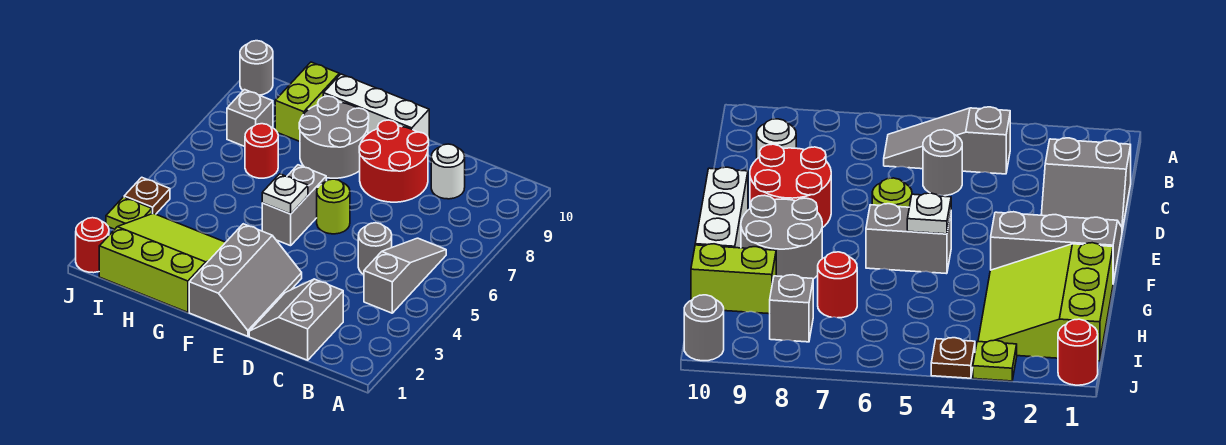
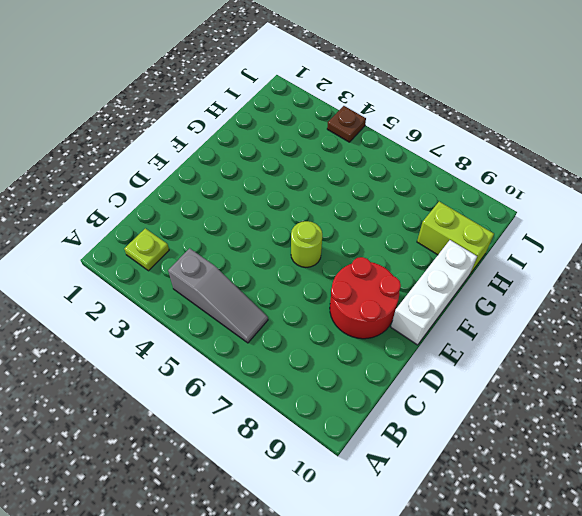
lime 1x1 plate [124,228,169,271] -> lime 1x1 plate moved to [106,197,152,229]
none -> grey 2x2 slope [249,279,343,360]
none -> grey 1x1 round brick [358,223,392,274]
none -> white 1x1 round brick [431,144,465,199]

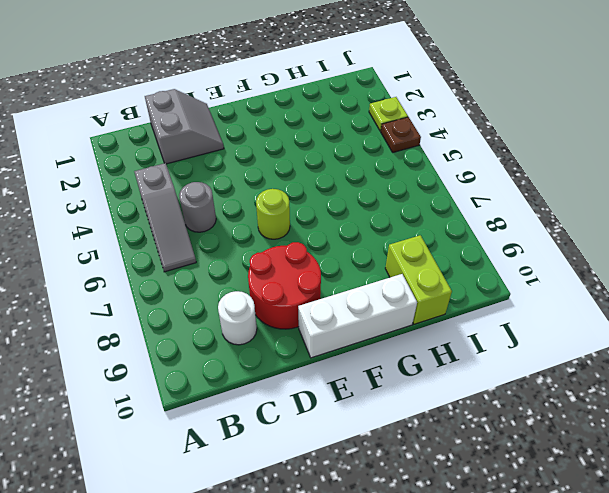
none -> grey 2x3 slope [189,224,302,336]
none -> grey 1x2 brick [262,165,326,246]
none -> grey 2x2 round brick [299,96,369,178]

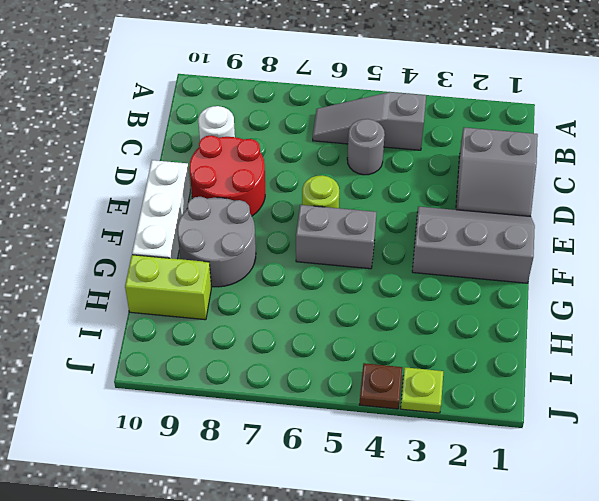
none -> lime 3x3 slope [99,213,226,312]
none -> red 1x1 round brick [245,124,278,178]
none -> grey 1x1 brick [227,90,273,146]

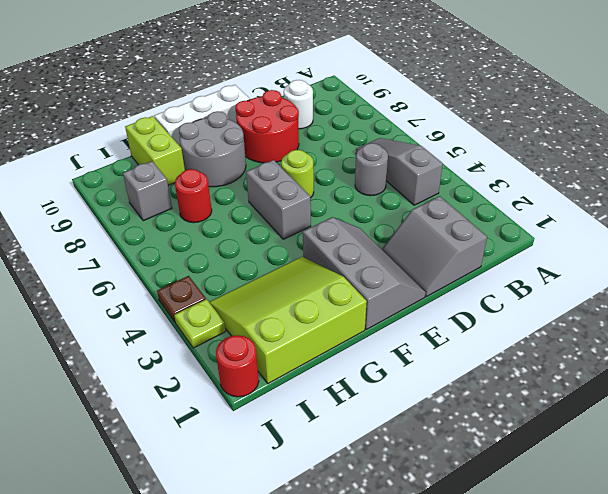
none -> grey 1x1 round brick [240,41,273,95]
none -> white 1x1 plate [262,174,308,214]

